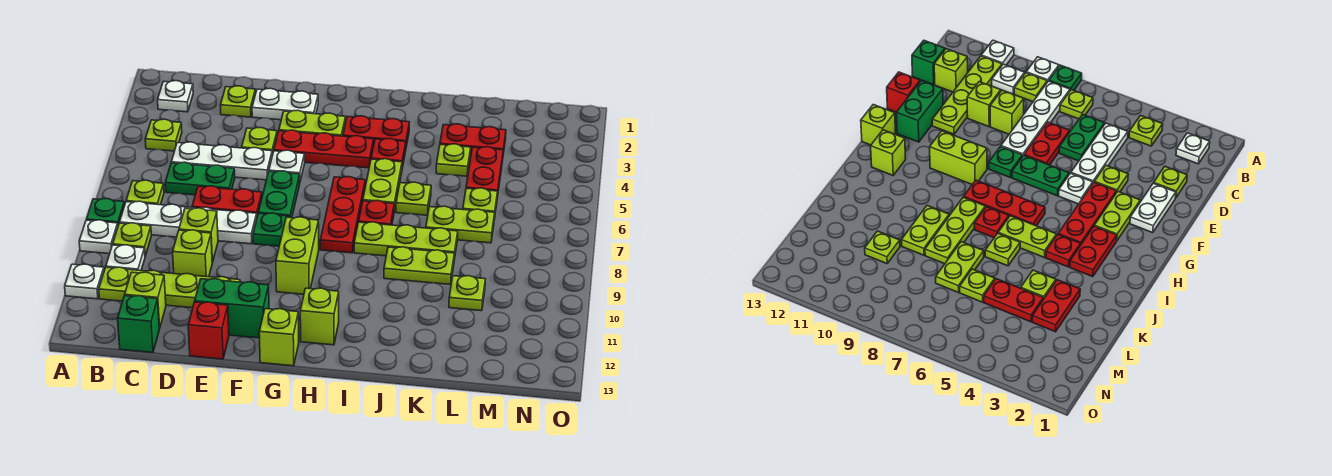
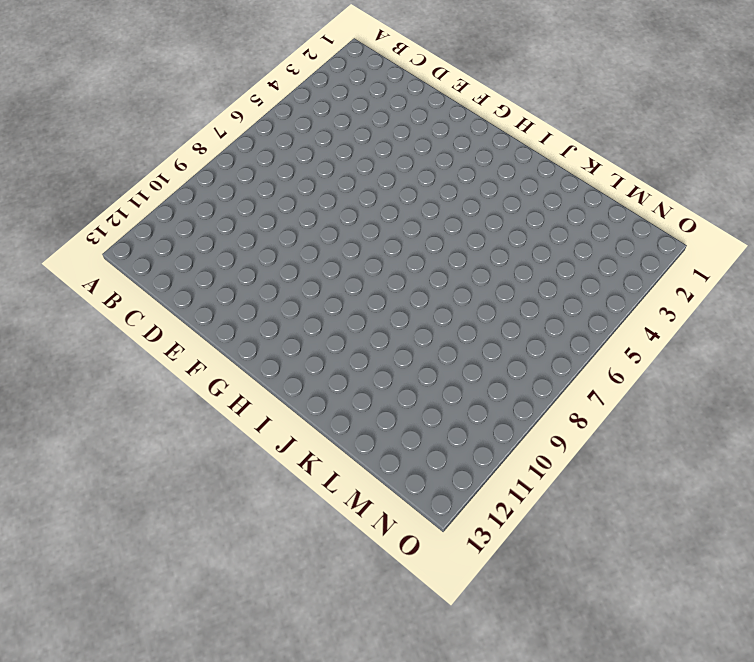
none -> green 1x1 plate [86,198,125,225]
none -> white 1x1 plate [79,220,118,254]
none -> white 1x1 plate [65,264,104,299]
none -> white 1x1 plate [158,81,193,112]

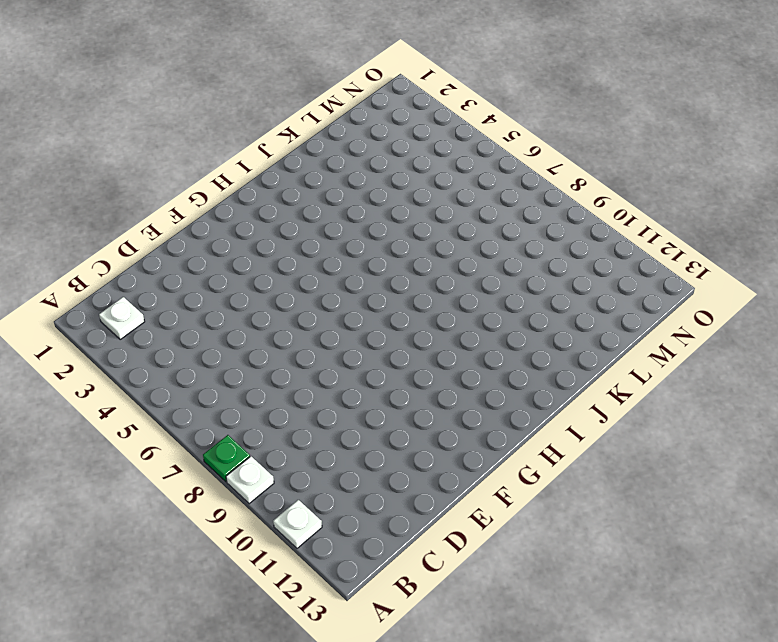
none -> lime 1x1 plate [145,119,182,151]
none -> lime 1x1 plate [126,180,164,205]
none -> white 1x4 plate [120,201,257,244]
none -> lime 1x1 plate [113,223,151,256]

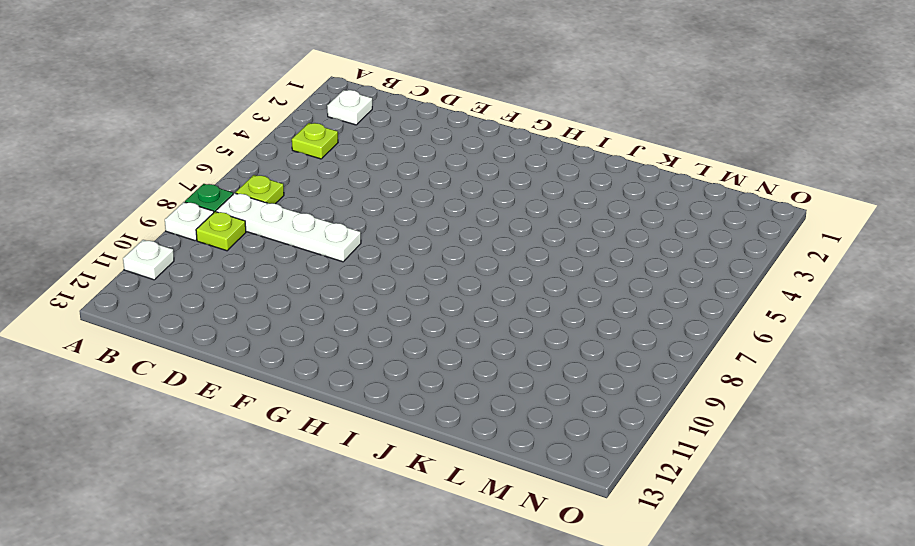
none -> white 1x1 plate [106,245,145,271]
none -> lime 1x4 plate [99,267,240,308]
none -> white 1x3 plate [171,142,272,180]
none -> green 1x2 plate [165,162,235,195]

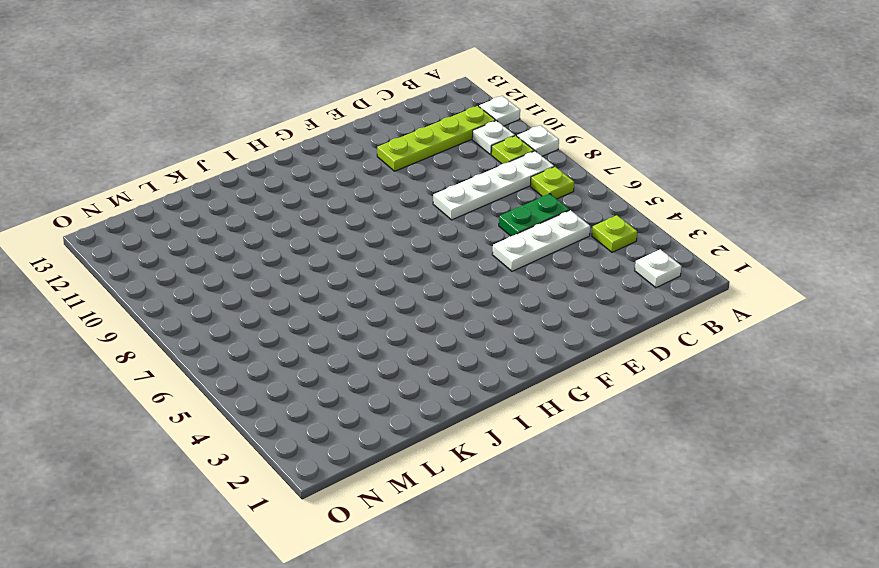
none -> green 1x1 plate [86,198,125,225]
none -> lime 1x1 brick [125,272,166,328]
none -> green 1x1 brick [118,296,159,352]
none -> lime 1x1 plate [220,86,255,117]

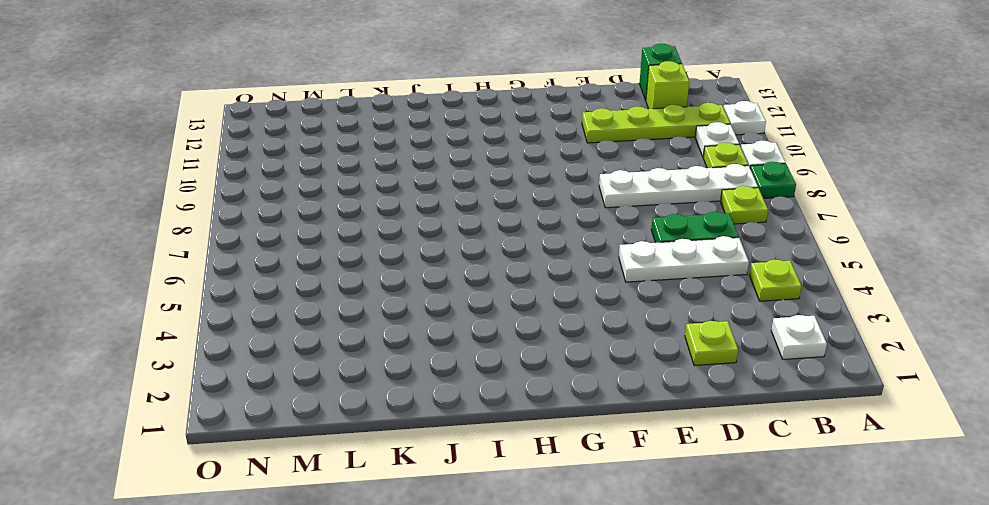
none -> red 1x2 plate [192,186,262,216]
none -> lime 1x1 brick [179,208,218,263]
none -> lime 1x1 brick [173,230,212,277]
none -> white 1x2 plate [252,88,318,120]

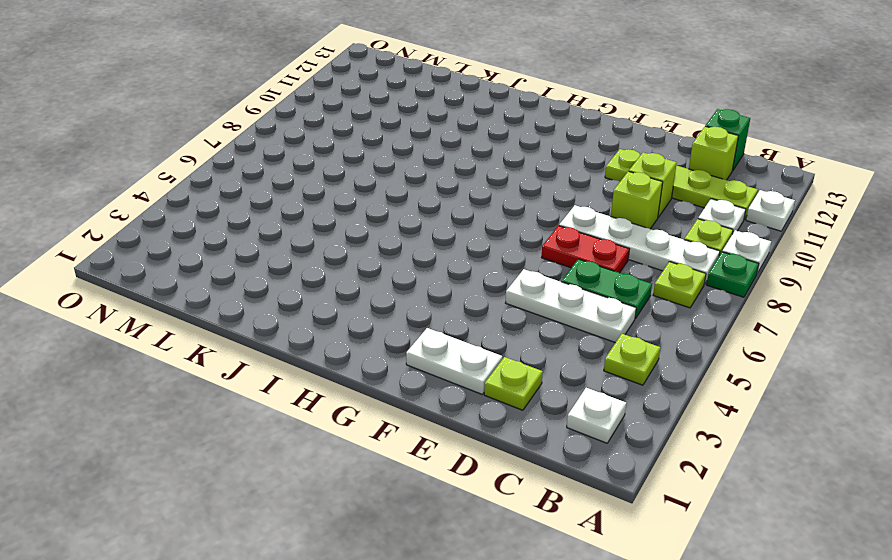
none -> lime 1x1 plate [242,127,277,155]
none -> green 1x2 brick [195,279,269,338]
none -> red 1x1 brick [188,302,229,359]
none -> lime 1x2 plate [279,110,346,136]

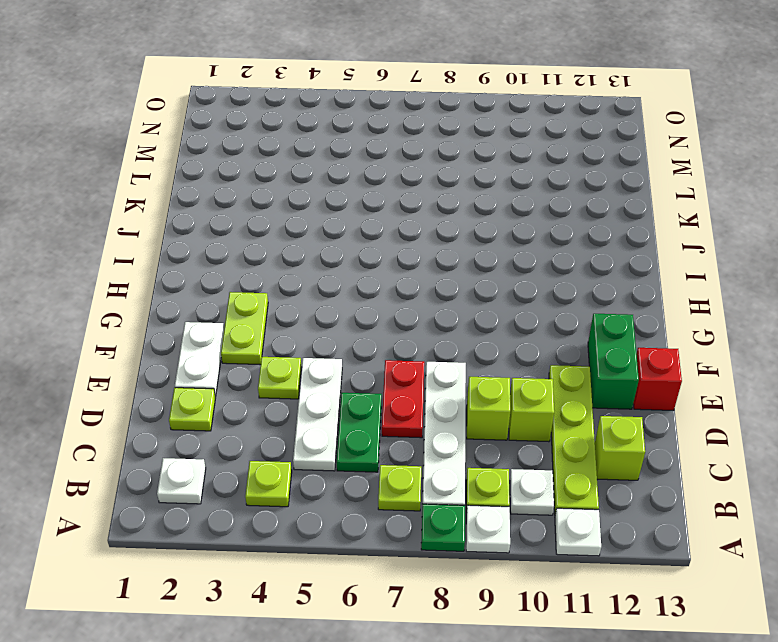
none -> green 1x1 brick [118,296,159,352]
none -> red 1x3 plate [274,130,374,168]
none -> white 1x1 plate [269,150,305,181]
none -> green 1x2 plate [258,171,300,218]

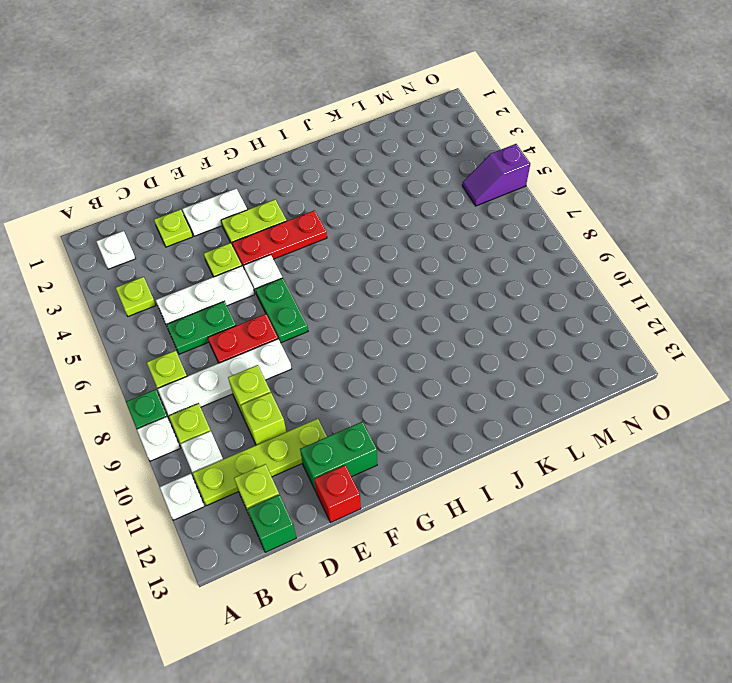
purple 1x2 slope [462,144,530,206] -> none
none -> green 1x1 plate [253,213,290,246]
none -> lime 1x2 brick [276,217,319,294]
none -> lime 1x1 brick [259,309,299,366]
none -> red 1x2 plate [343,116,409,147]

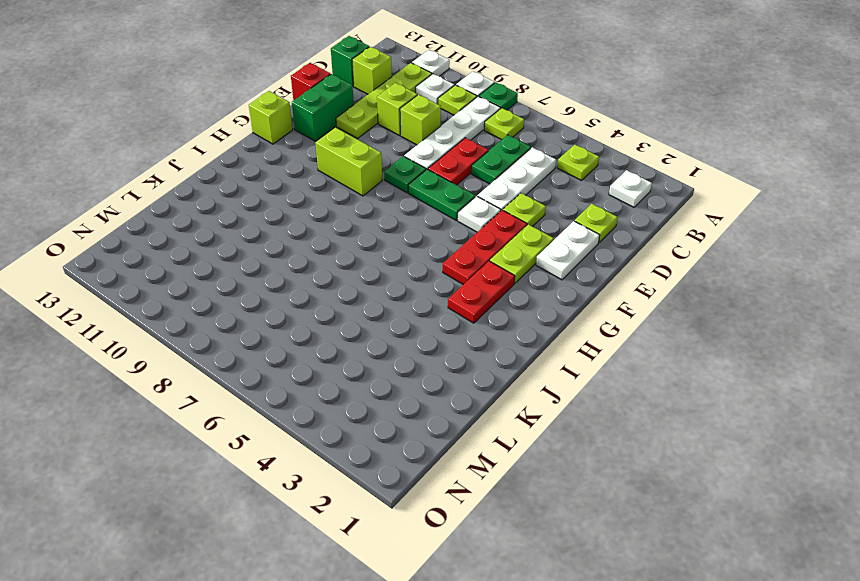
none -> red 1x3 plate [320,177,365,253]
none -> lime 1x1 brick [300,288,339,345]
none -> red 1x1 plate [371,138,406,168]
none -> lime 1x2 plate [363,159,402,211]

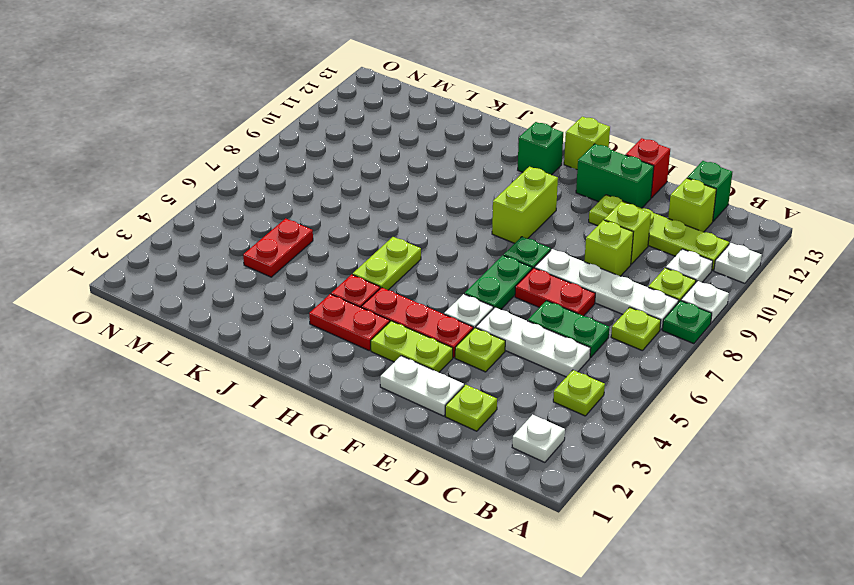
green 1x1 brick [518,122,563,175] -> lime 1x1 brick [300,288,339,345]
none -> red 1x3 plate [320,177,365,253]
none -> red 1x1 plate [359,200,394,225]
none -> lime 1x3 plate [354,222,458,260]
none -> lime 1x1 plate [396,182,431,215]

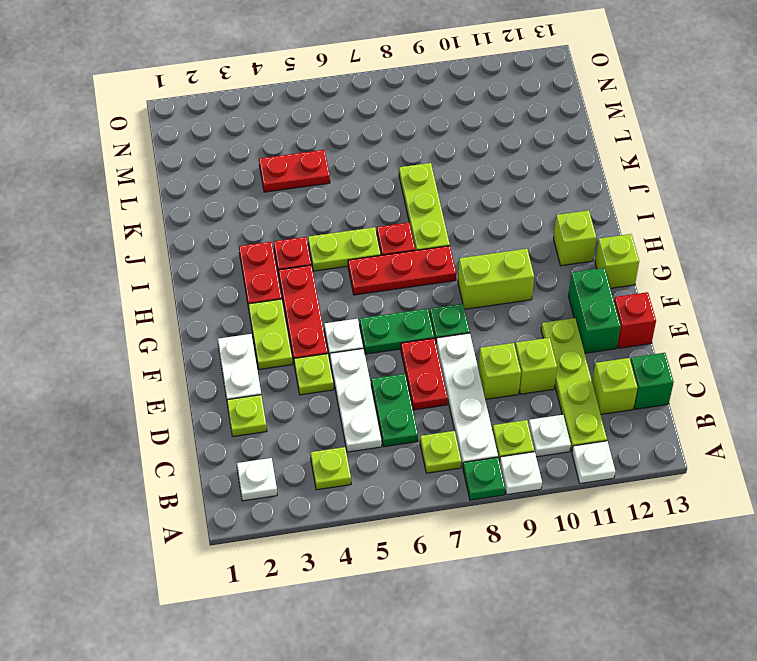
none -> lime 1x1 plate [396,182,431,215]
none -> lime 1x2 plate [384,247,454,284]
none -> red 1x2 plate [440,124,506,156]
none -> lime 1x1 plate [436,144,471,176]

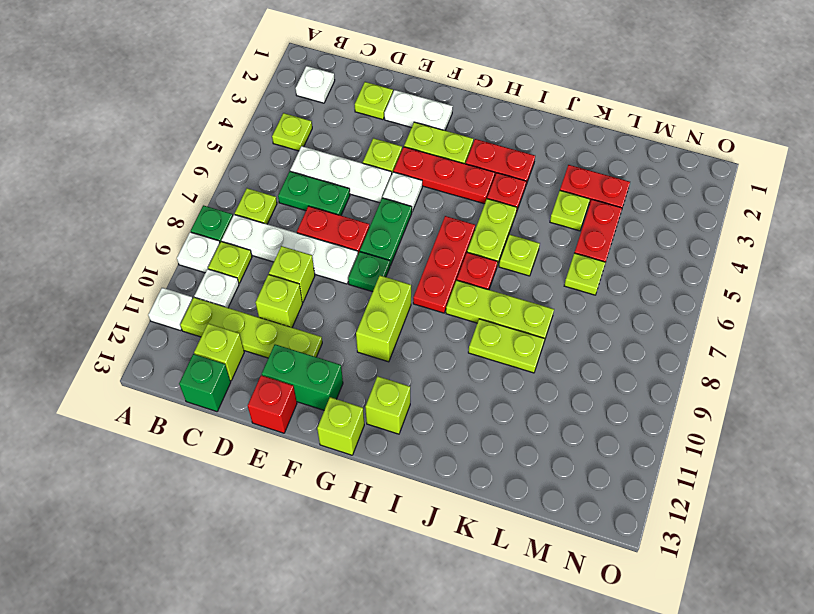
none -> lime 1x2 plate [426,206,495,243]
none -> lime 1x1 plate [449,276,485,311]

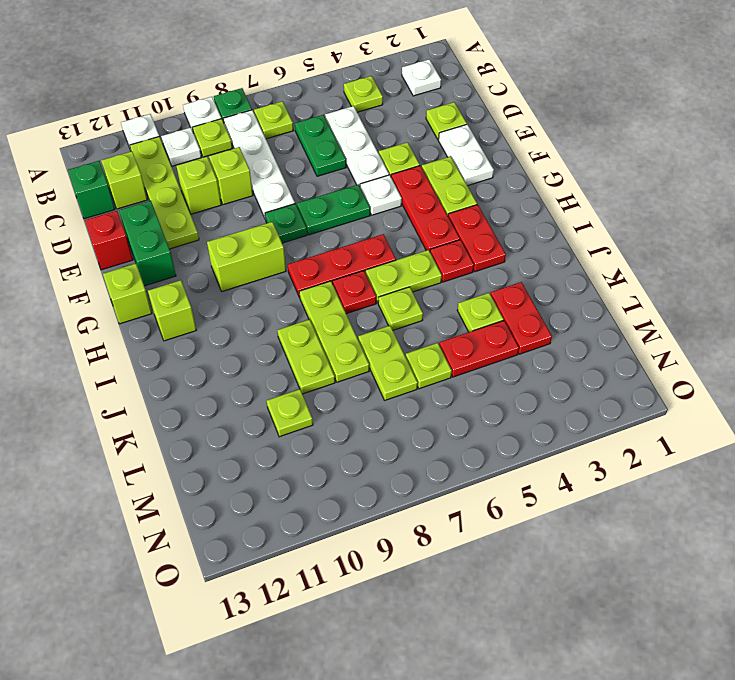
none -> red 1x2 plate [192,186,262,216]

